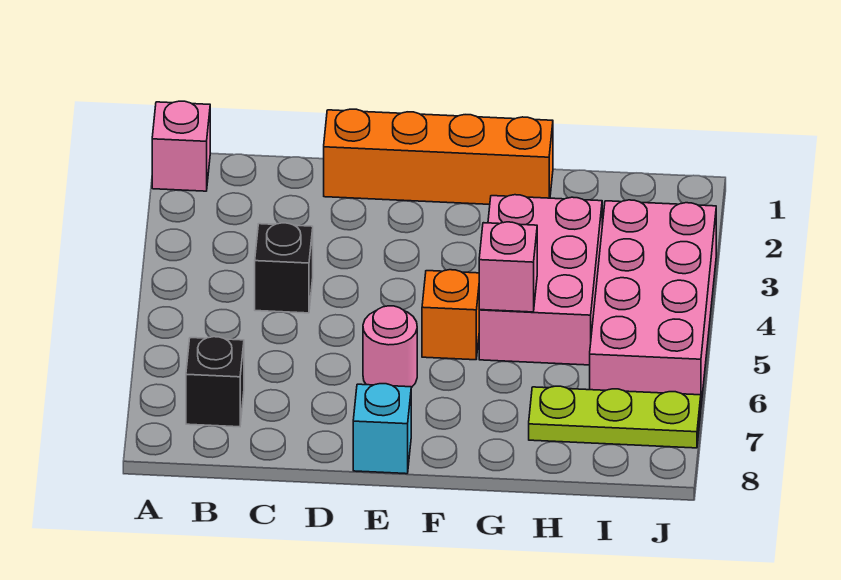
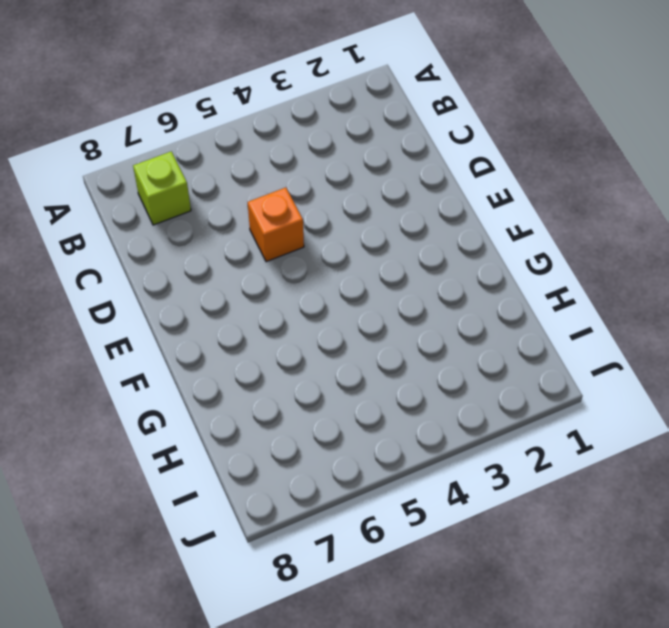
lime 1x1 brick [133,151,191,225] -> black 1x1 brick [186,337,244,427]
orange 1x1 brick [248,188,304,262] -> orange 1x1 brick moved to [422,270,479,360]
none -> pink 1x1 brick [152,101,210,191]
none -> black 1x1 brick [255,223,313,313]

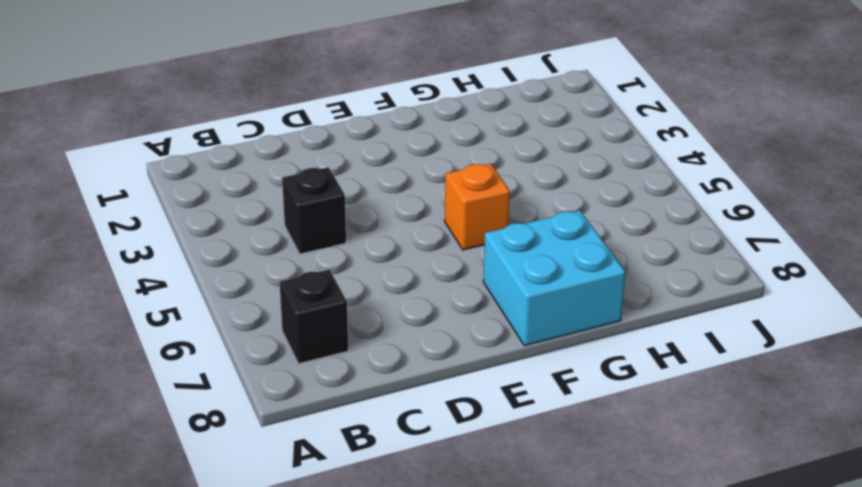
cyan 2x2 brick [483,211,625,346] -> none
none -> pink 1x1 brick [152,101,210,191]
none -> orange 1x4 brick [324,109,553,204]

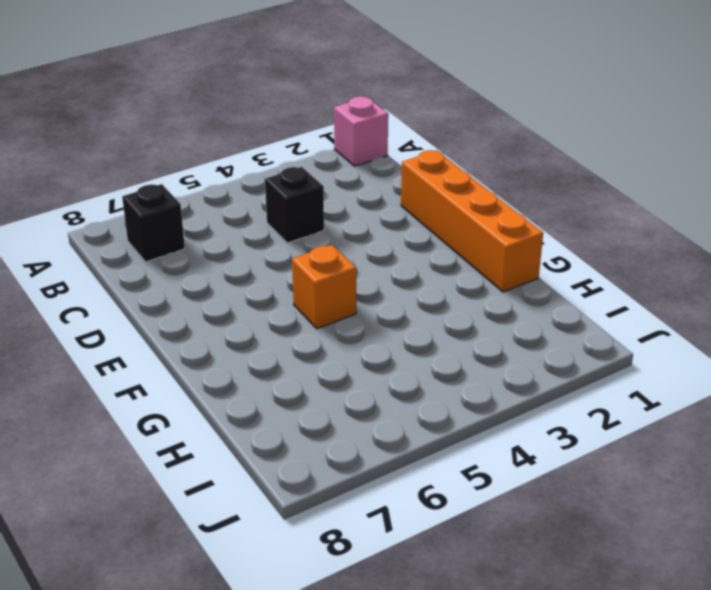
none -> pink 1x1 round brick [363,306,417,388]
none -> cyan 1x1 brick [353,384,411,474]

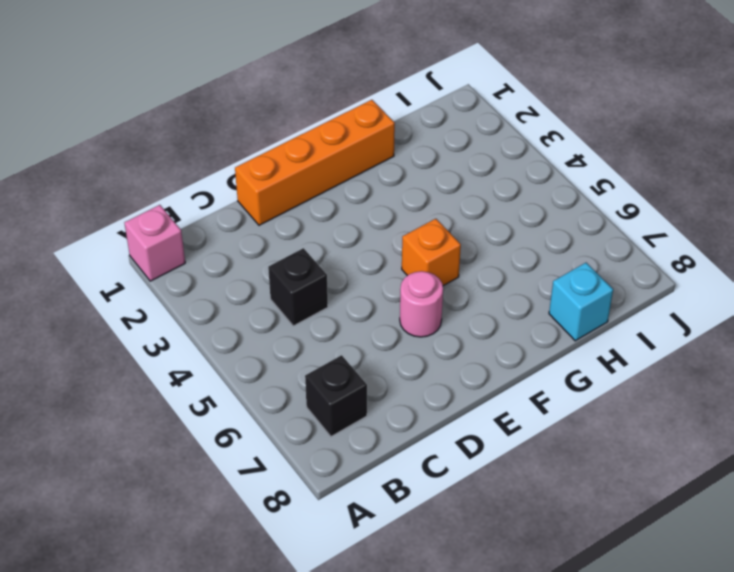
cyan 1x1 brick [549,263,613,341] -> cyan 1x1 brick moved to [353,384,411,474]
none -> pink 2x3 brick [479,195,602,365]
none -> lime 1x3 plate [529,386,701,448]

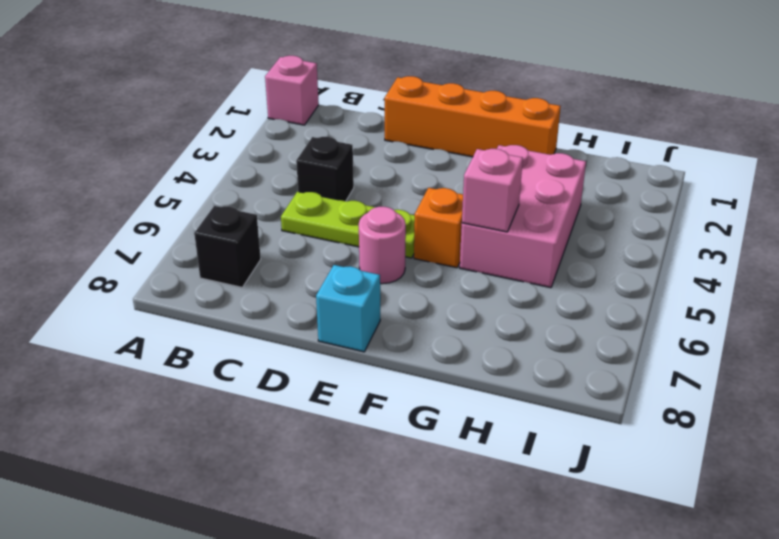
lime 1x3 plate [281,192,415,258] -> lime 1x3 plate moved to [529,386,701,448]
none -> pink 2x4 brick [590,200,716,404]

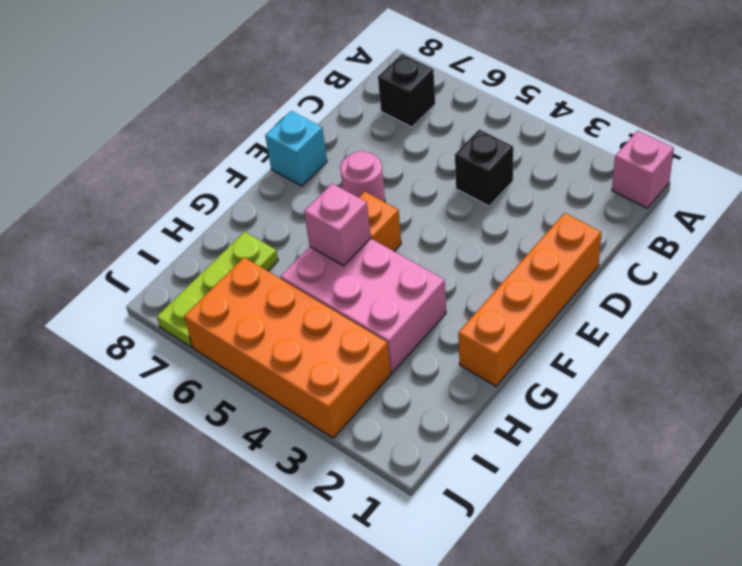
orange 2x4 brick [184,257,391,438] -> pink 2x4 brick [590,200,716,404]

